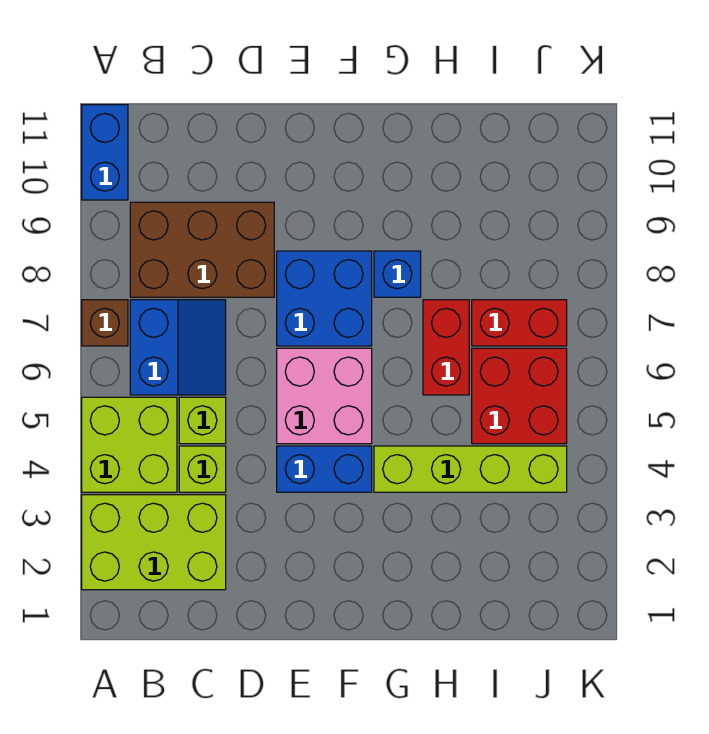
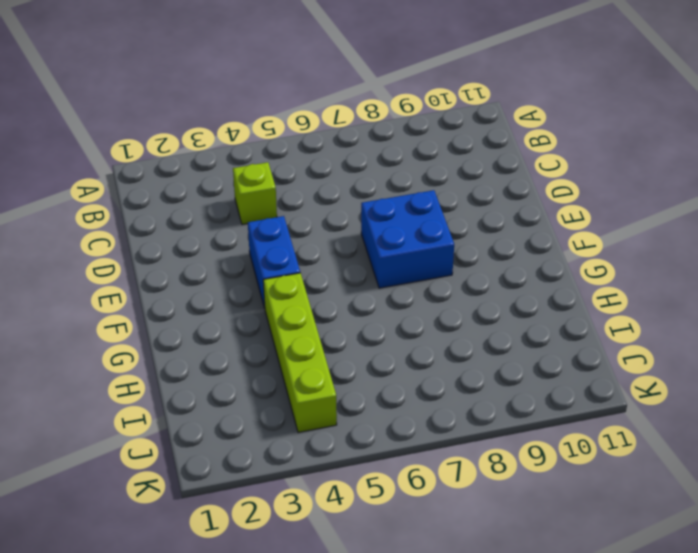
none -> lime 2x3 brick [82,495,226,590]
none -> lime 2x2 brick [82,397,177,492]
none -> brown 1x1 brick [82,300,128,346]

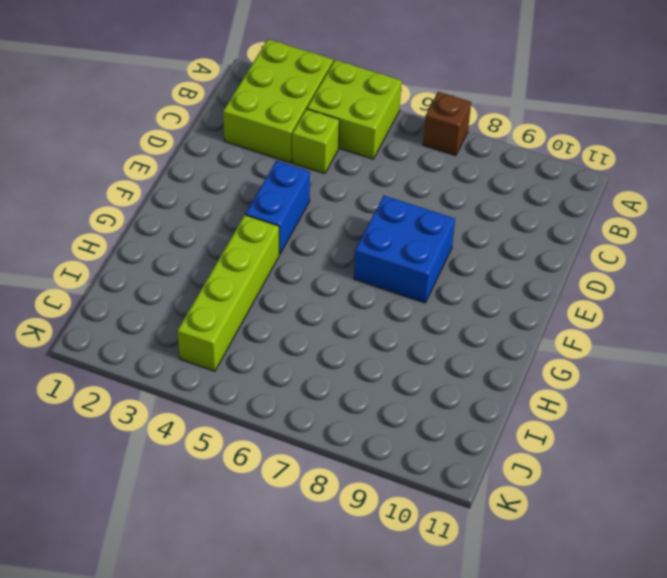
none -> blue 1x2 brick [82,105,128,200]
none -> blue 2x2 slope [130,300,226,395]
none -> brown 2x3 brick [130,202,274,297]

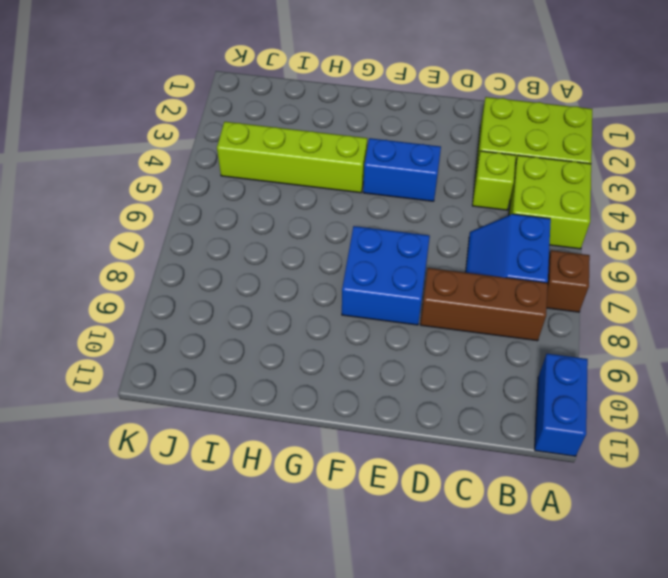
brown 1x3 brick [420,268,548,341] -> brown 2x3 brick [130,202,274,297]
none -> lime 1x1 brick [179,397,226,444]
none -> pink 2x2 brick [277,348,372,444]
none -> blue 1x1 brick [374,251,421,297]

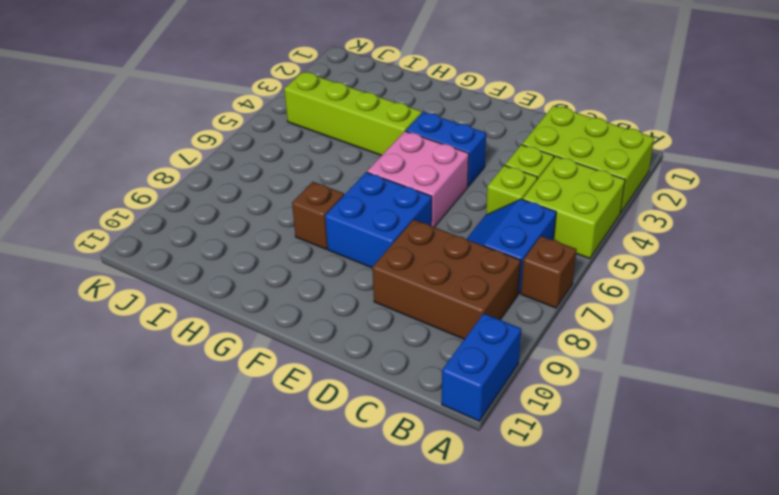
brown 1x1 brick [292,182,344,249] -> blue 1x1 brick [374,251,421,297]
none -> red 1x2 brick [423,300,469,395]
none -> red 2x2 brick [472,348,567,444]
none -> red 1x2 brick [472,300,567,346]

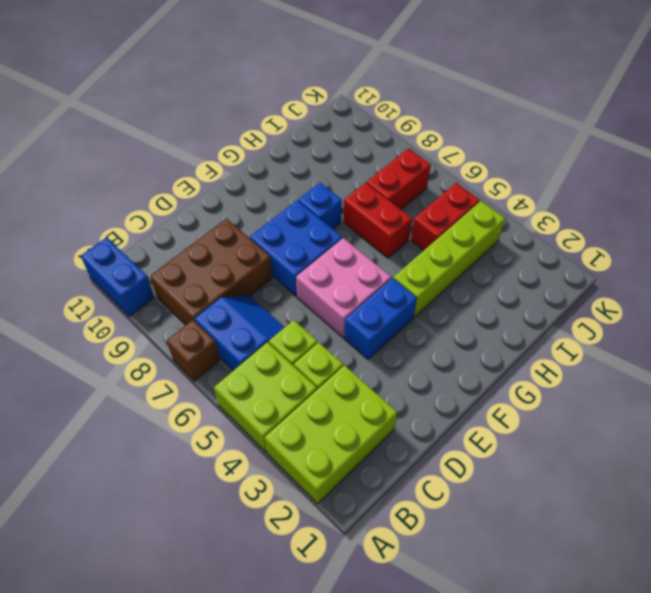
red 1x2 brick [411,183,480,251] -> red 2x2 brick [472,348,567,444]

